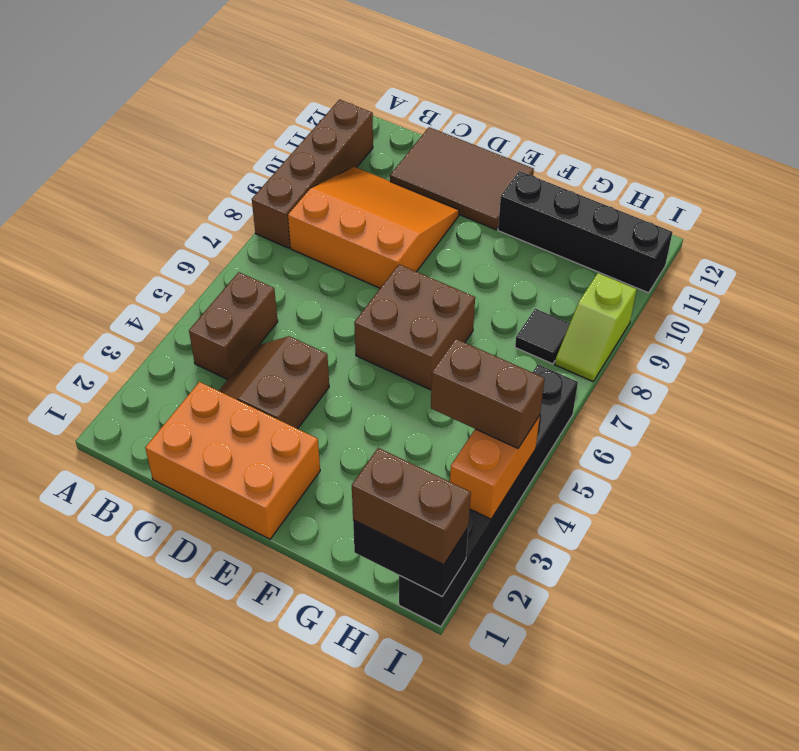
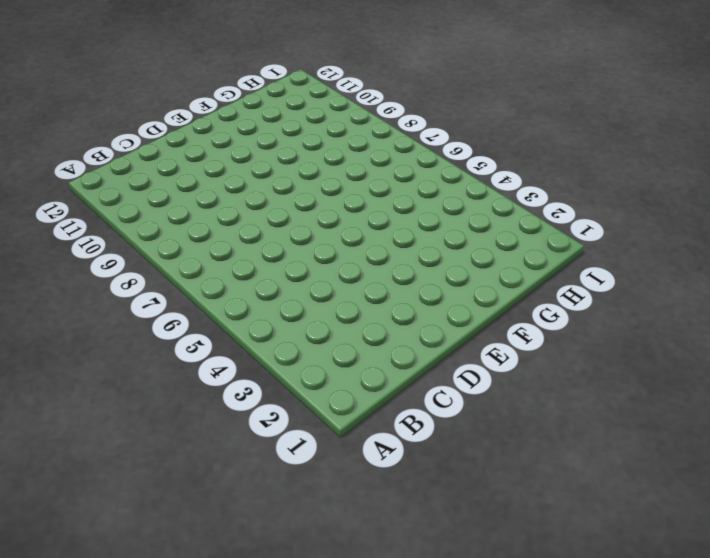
none -> brown 1x4 brick [252,100,373,248]
none -> brown 1x2 brick [189,272,278,380]
none -> orange 3x3 slope [288,167,459,288]

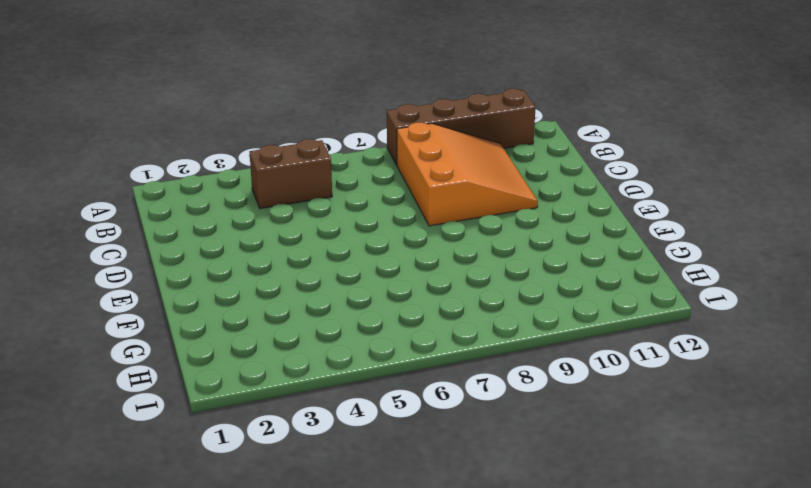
none -> orange 2x3 brick [145,382,320,539]
none -> brown 2x2 slope [219,336,329,429]
none -> brown 2x3 tile [390,127,534,230]

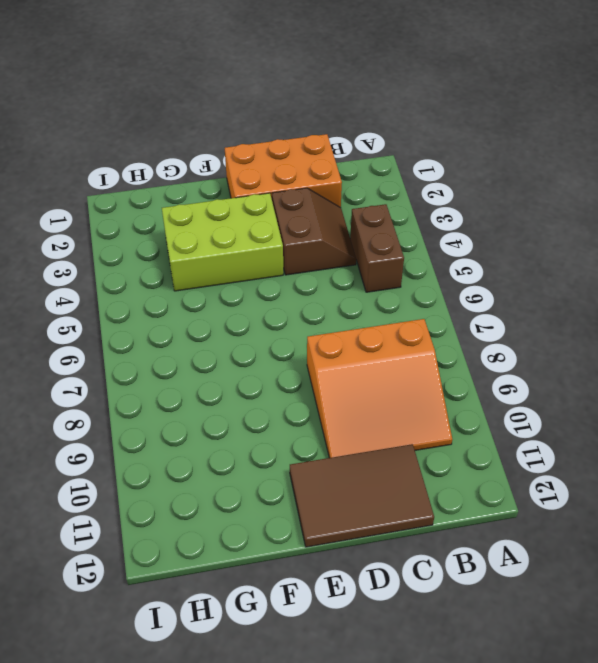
lime 2x3 brick [162,193,283,291] -> none
none -> brown 1x4 brick [252,100,373,248]
none -> brown 2x2 brick [354,264,475,390]
none -> black 1x4 brick [498,171,672,293]

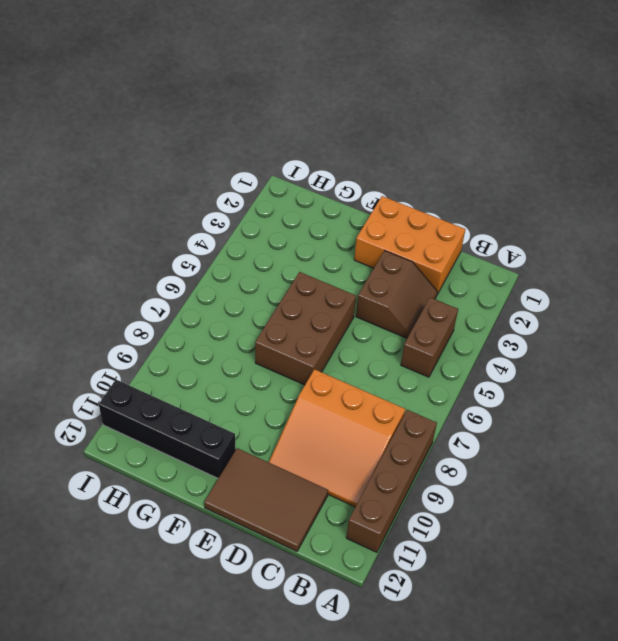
brown 2x3 brick [255,272,356,385] -> brown 2x2 brick [354,264,475,390]
none -> black 1x1 tile [515,309,570,364]
none -> black 1x6 brick [399,365,578,626]
none -> lime 1x2 slope [555,273,636,381]

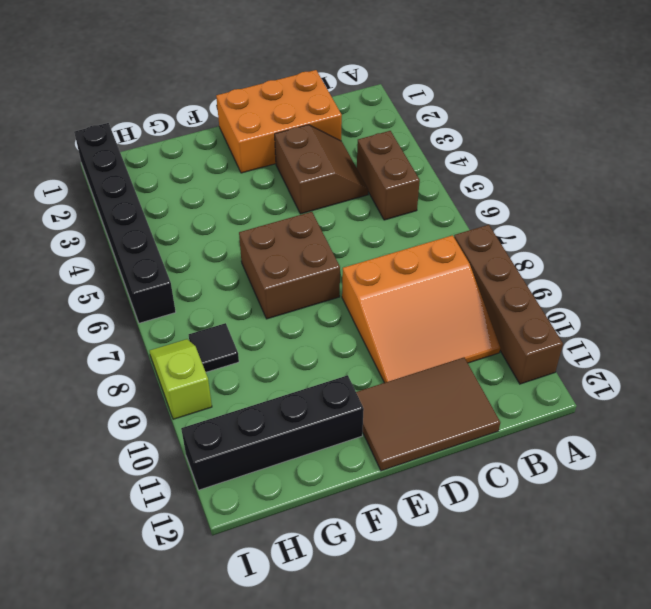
none -> black 1x2 brick [353,520,468,596]
none -> orange 1x2 brick [450,415,540,519]
none -> brown 1x2 brick [352,448,471,565]

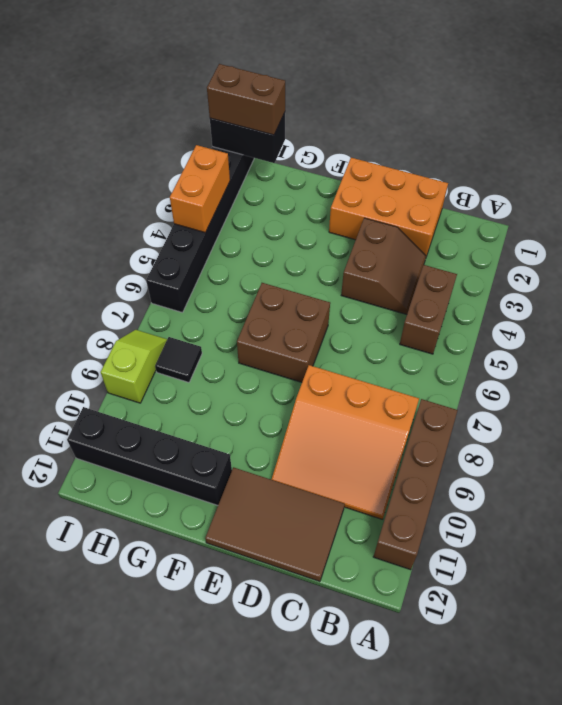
none -> brown 1x2 brick [431,339,545,448]

